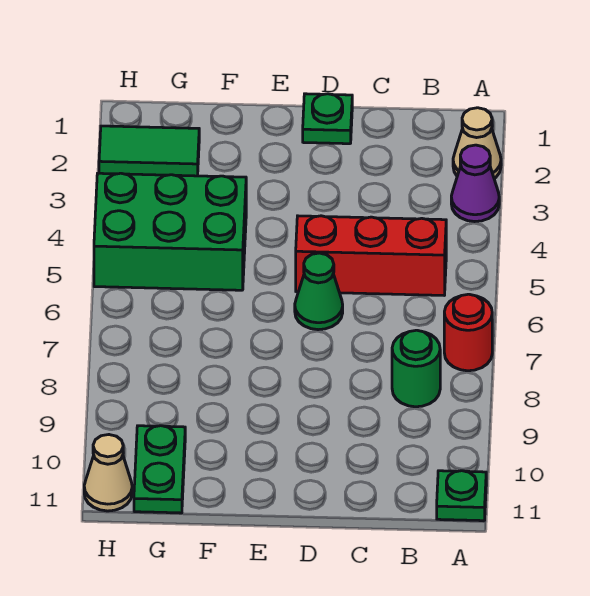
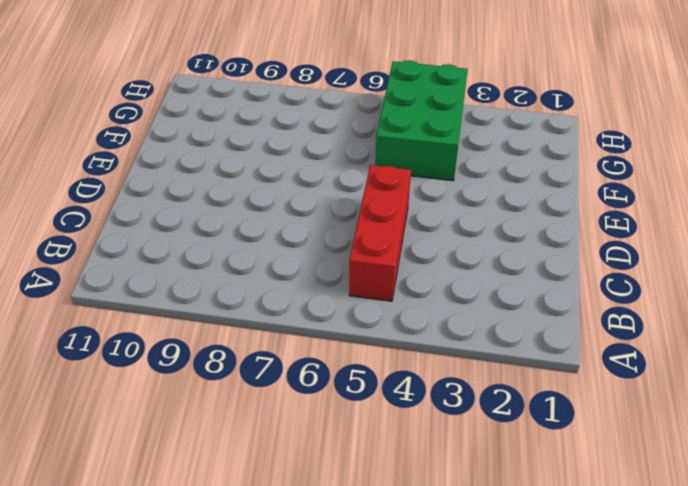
none -> tan 1x1 cone [453,108,501,179]
none -> purple 1x1 cone [451,145,499,222]
none -> red 1x1 round brick [444,294,492,371]

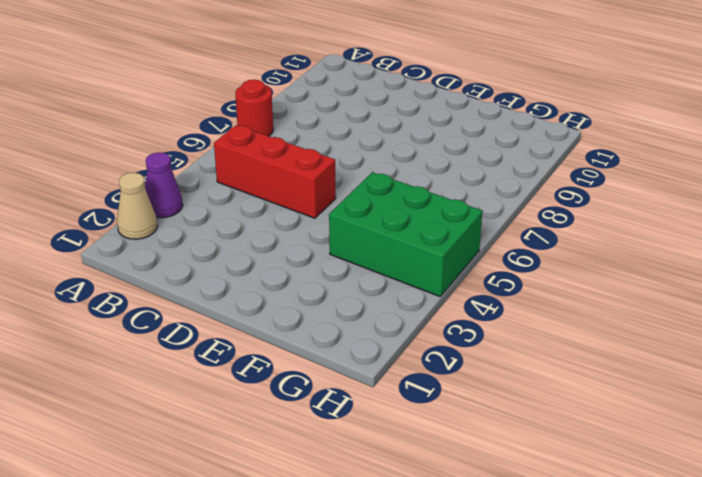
none -> green 1x1 plate [437,471,486,521]
none -> green 1x1 round brick [392,330,440,407]
none -> green 1x1 plate [303,94,352,144]

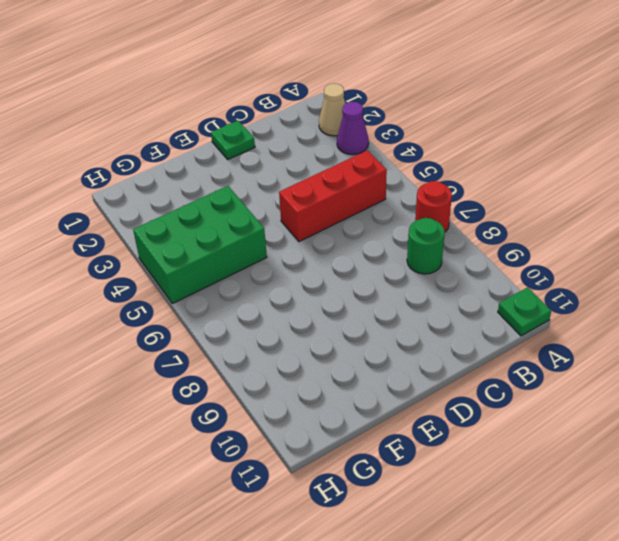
none -> green 1x1 cone [295,253,343,330]
none -> green 1x2 tile [99,126,199,176]
none -> green 1x2 plate [134,426,185,513]

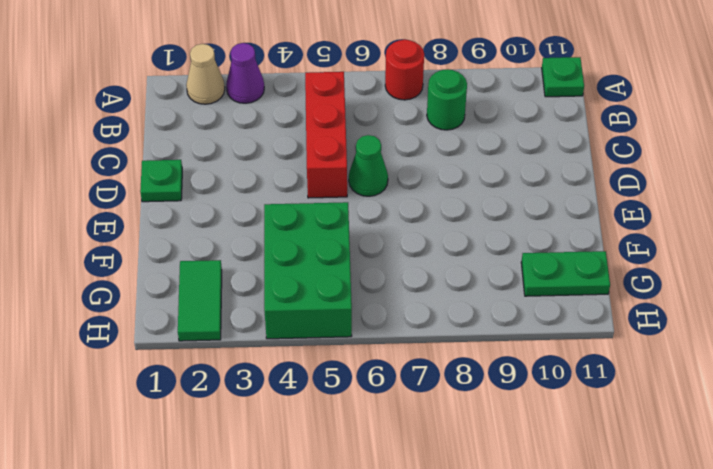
none -> tan 1x1 cone [84,435,132,511]

